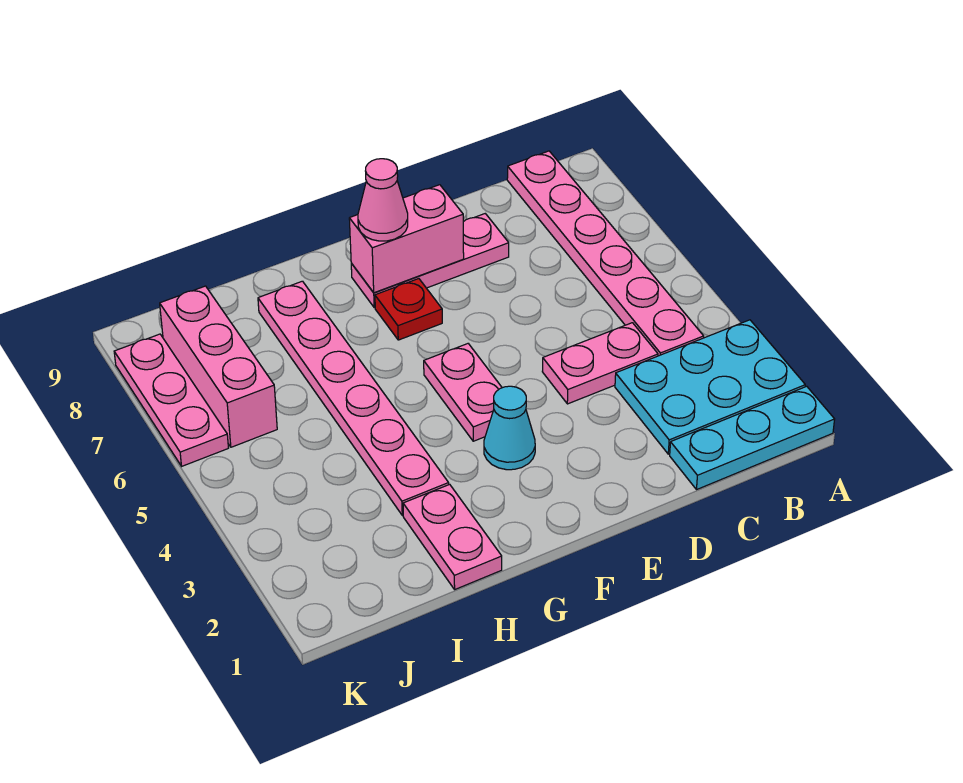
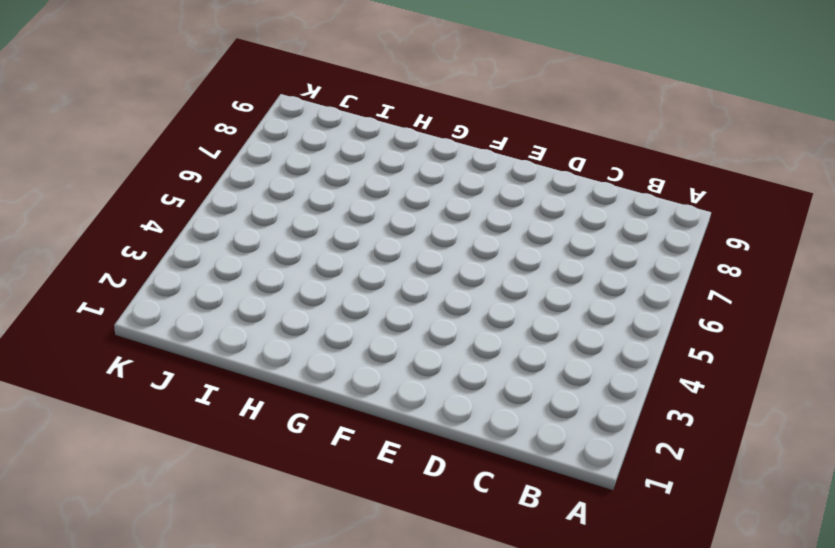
none -> cyan 1x3 plate [670,386,835,489]
none -> cyan 2x3 plate [615,320,805,454]
none -> pink 1x6 plate [507,151,704,356]

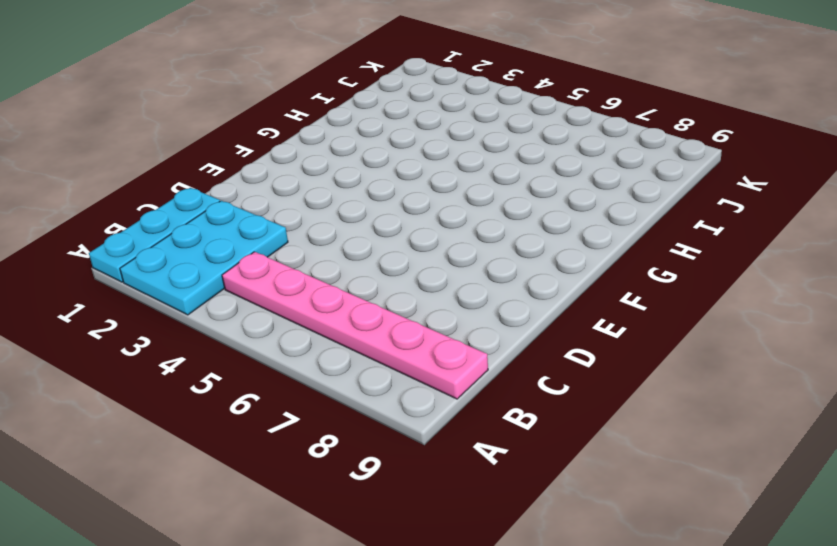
none -> pink 1x2 plate [542,323,658,404]
none -> pink 1x3 plate [351,214,509,308]
none -> cyan 1x1 cone [484,386,535,470]

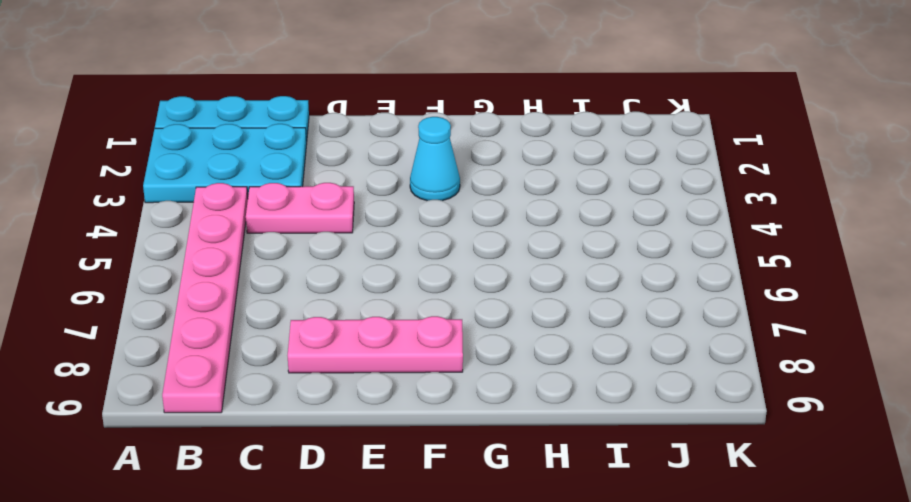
none -> pink 1x2 plate [424,344,502,441]
none -> red 1x1 plate [375,279,442,340]
none -> pink 1x2 plate [403,484,502,589]

